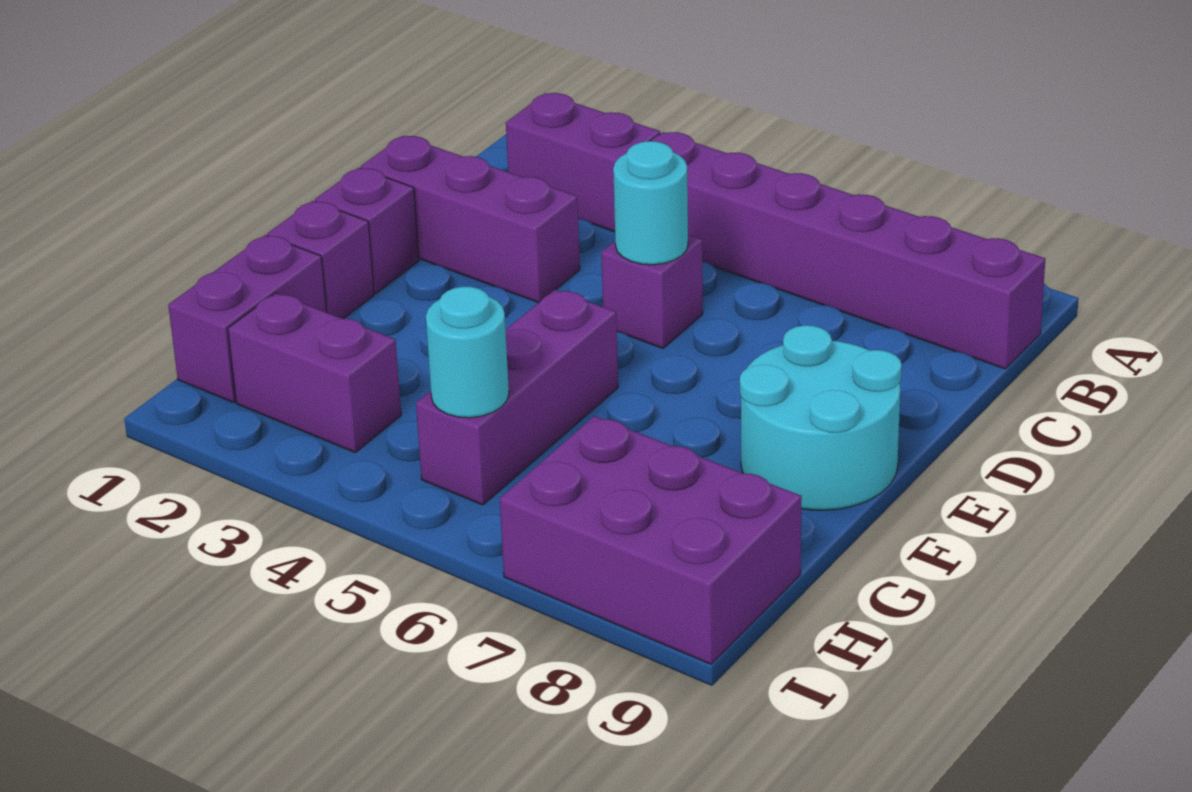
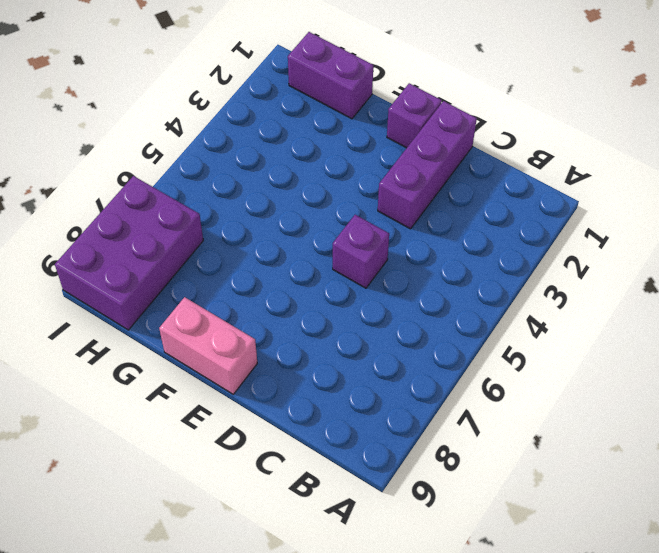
pink 1x2 brick [159,297,257,394] -> cyan 2x2 round brick [740,325,902,510]
none -> purple 1x2 brick [506,93,660,232]
none -> purple 1x6 brick [652,132,1045,369]
none -> purple 1x1 brick [267,201,374,319]

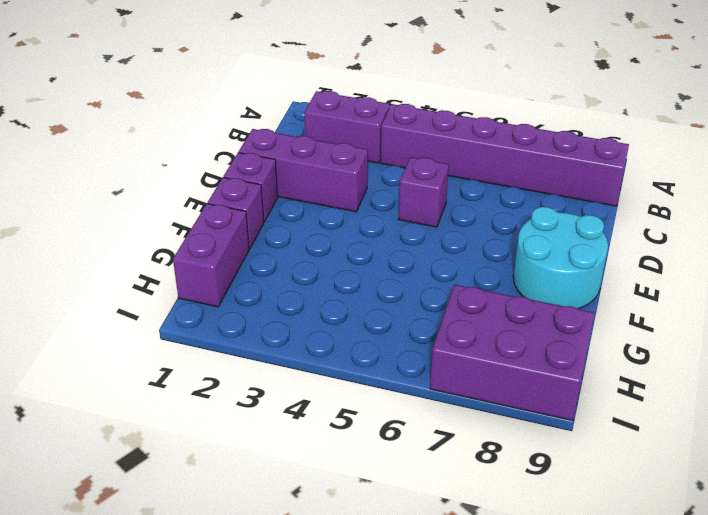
none -> purple 1x3 brick [416,290,618,505]
none -> purple 1x2 brick [228,293,401,452]
none -> cyan 1x1 round brick [613,141,688,265]

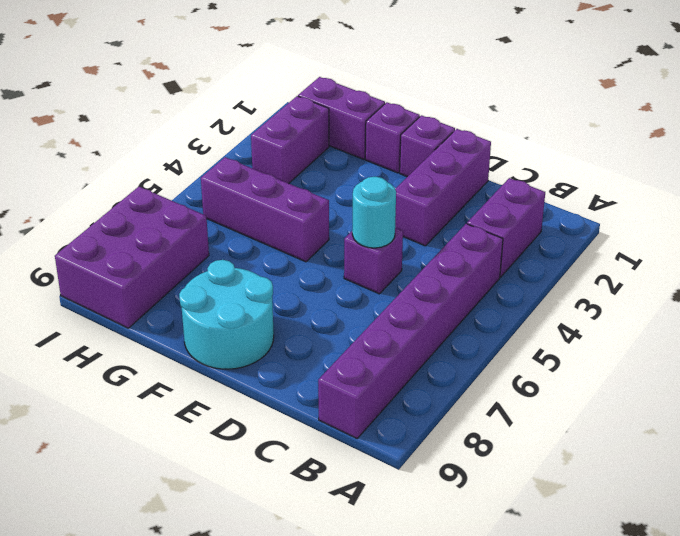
none -> cyan 1x1 round brick [426,287,509,418]

